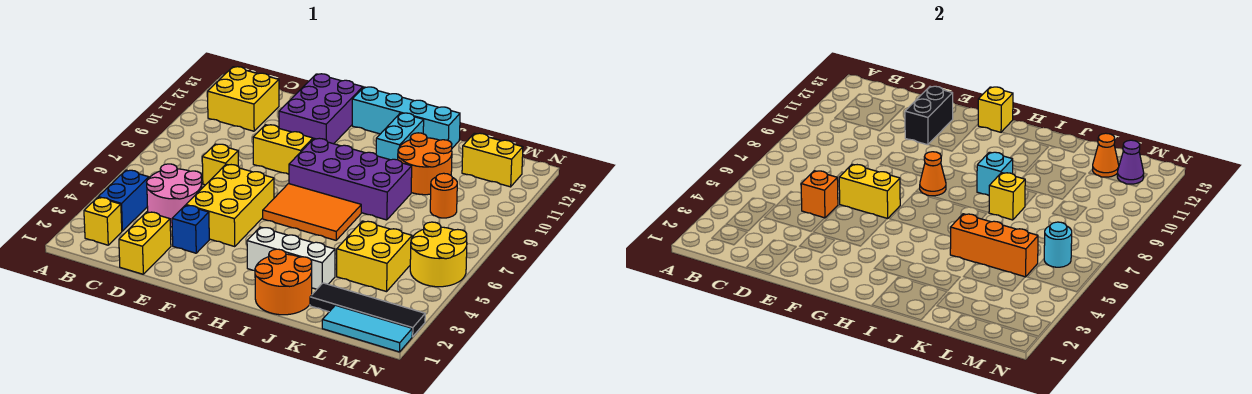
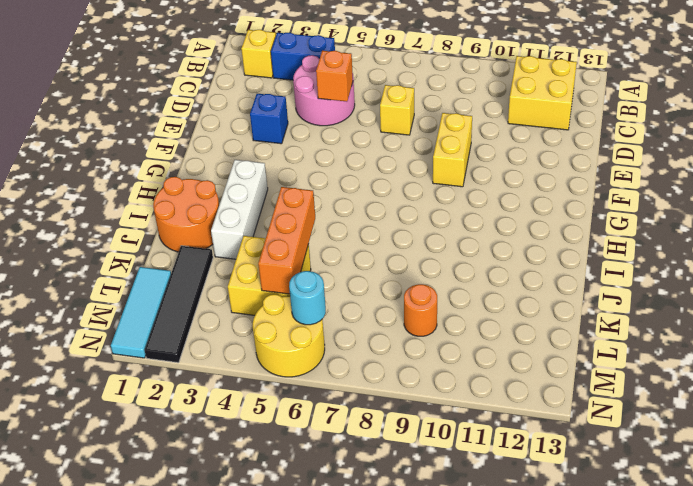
none -> yellow 1x2 brick [119,212,171,274]
none -> yellow 2x3 brick [186,164,274,247]
none -> purple 2x3 brick [279,74,363,144]
none -> orange 2x3 tile [263,184,361,240]

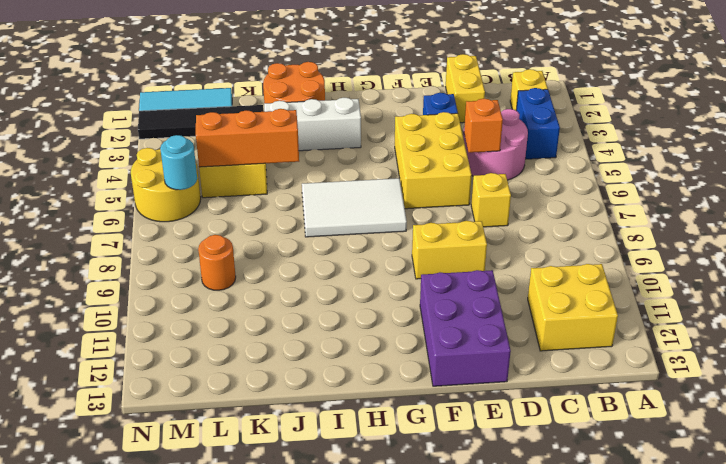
white 2x3 tile [302,178,407,237] -> orange 2x3 tile [263,184,361,240]
none -> purple 2x4 brick [289,138,412,220]
none -> cyan 1x4 brick [352,87,460,148]
none -> cyan 1x2 brick [376,113,424,160]
none -> orange 2x2 round brick [398,133,452,195]

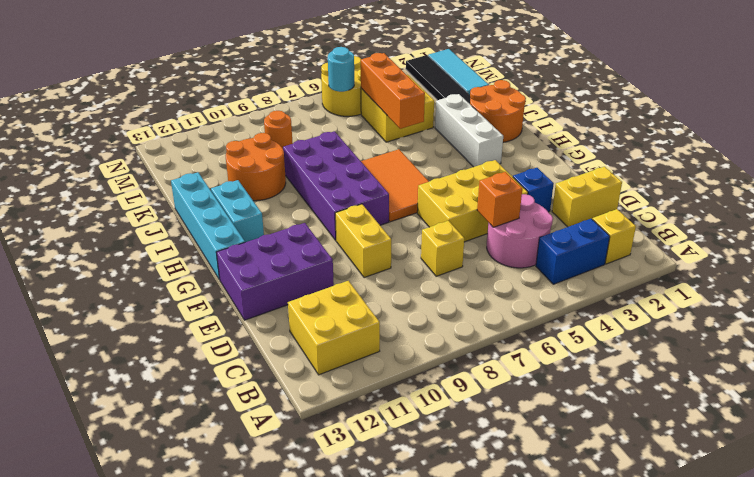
cyan 1x2 brick [211,180,264,242] -> cyan 1x2 brick turned to [376,113,424,160]
none -> yellow 1x2 brick [462,133,523,187]
none -> yellow 1x2 brick [839,164,900,219]
none -> black 1x2 brick [905,86,953,145]
none -> orange 1x1 cone [920,152,946,196]

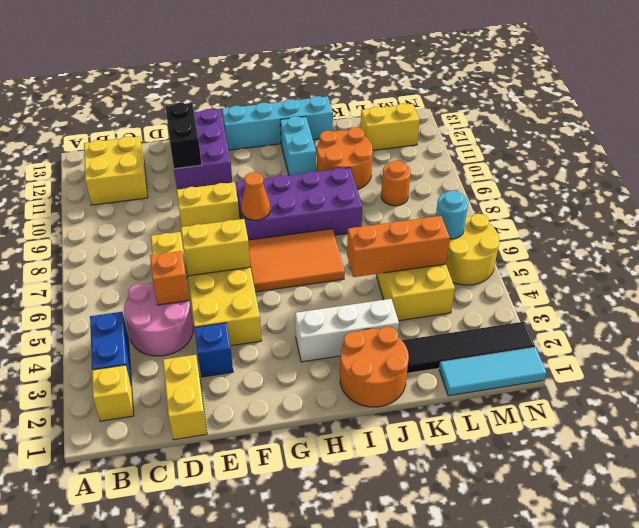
none -> yellow 1x1 brick [978,87,1013,132]
none -> cyan 1x1 brick [977,152,1013,195]
none -> yellow 1x1 brick [989,173,1025,220]
none -> orange 1x1 cone [1093,133,1119,177]

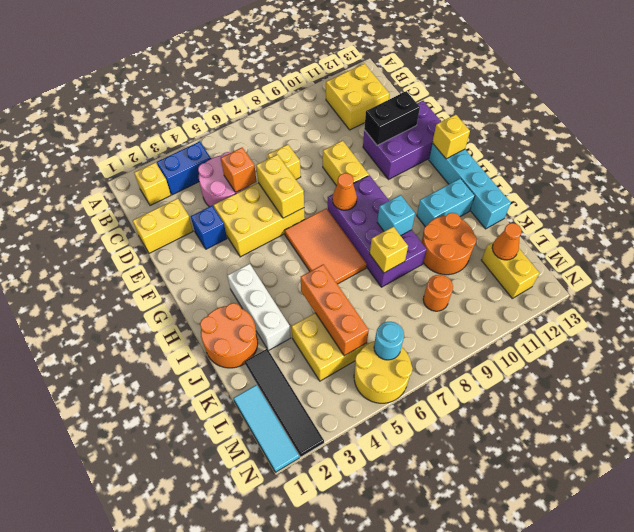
none -> purple 1x1 cone [1117,140,1144,184]

